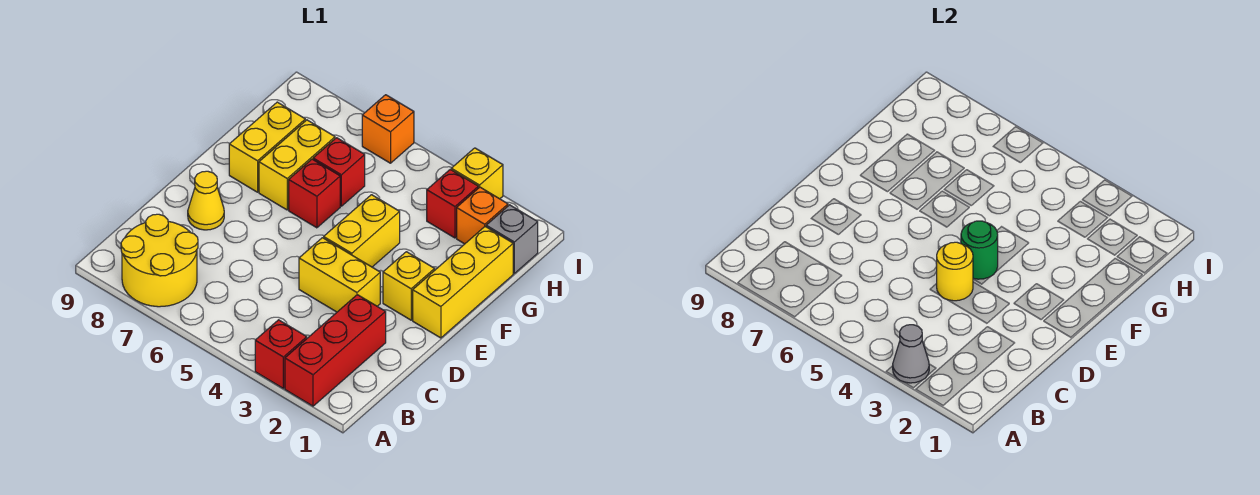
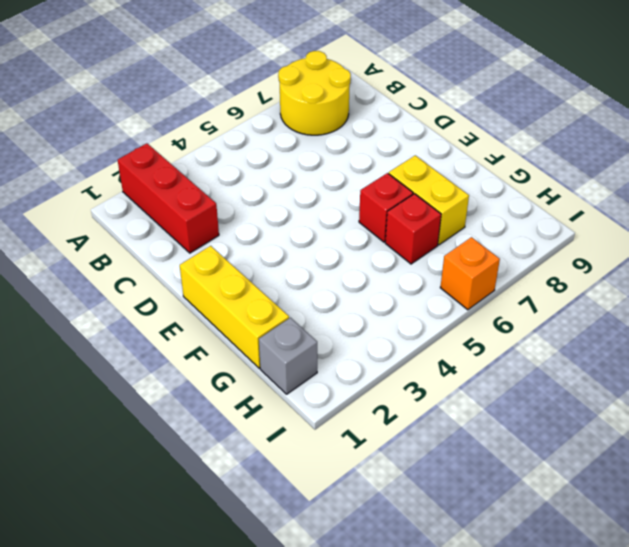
none -> red 1x1 brick [255,320,307,388]
none -> yellow 1x2 brick [299,238,380,312]
none -> yellow 1x1 cone [188,171,224,230]

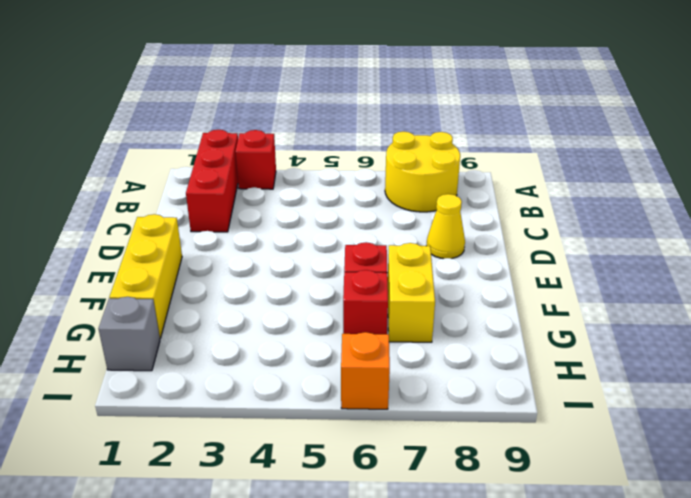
none -> yellow 1x2 brick [299,238,380,312]
none -> yellow 1x1 brick [383,252,435,320]
none -> yellow 1x2 brick [324,195,400,267]

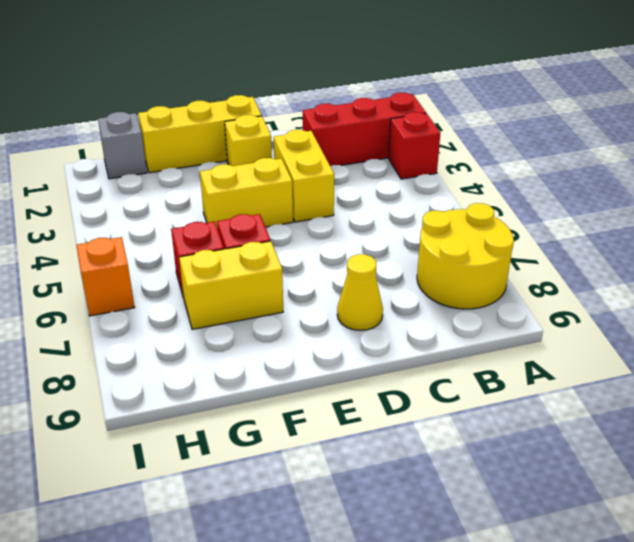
none -> yellow 1x2 brick [229,102,305,192]
none -> orange 1x1 brick [457,187,508,244]
none -> red 1x1 brick [427,170,478,238]

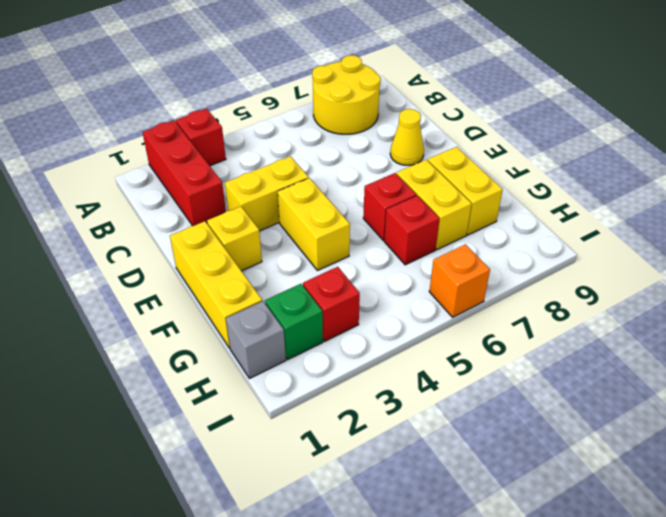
green 1x1 brick [265,284,323,359] -> orange 1x1 brick [457,187,508,244]
none -> yellow 1x1 brick [451,148,503,199]
none -> grey 1x1 cone [893,325,929,383]
none -> yellow 1x1 round brick [937,242,973,301]

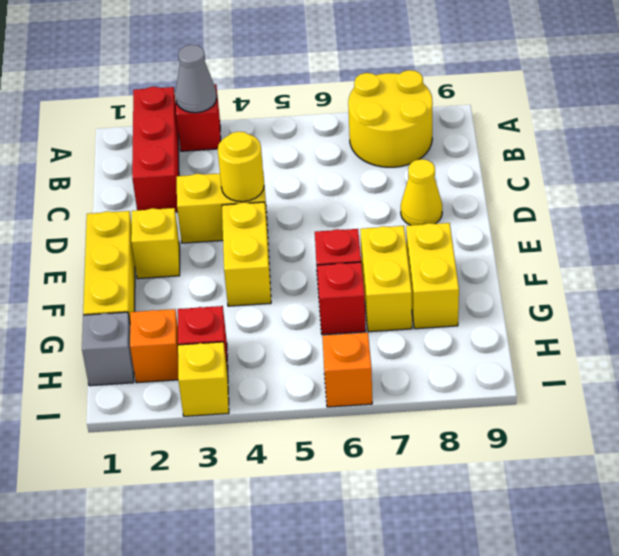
none -> green 1x1 round brick [961,221,998,279]

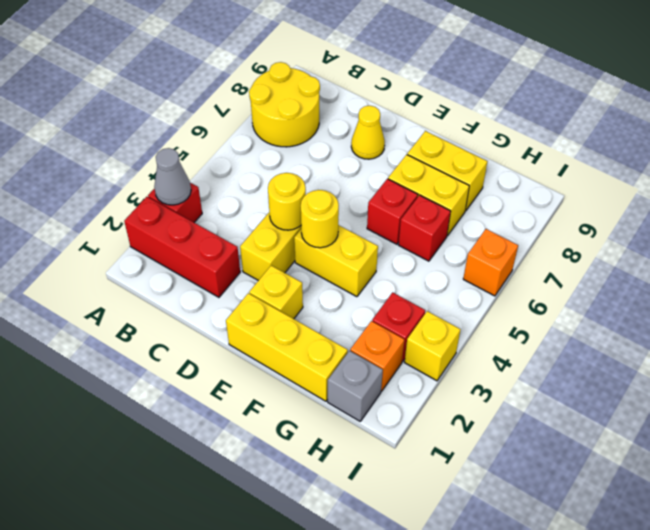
yellow 1x1 round brick [301,190,339,248] -> green 1x1 round brick [961,221,998,279]

